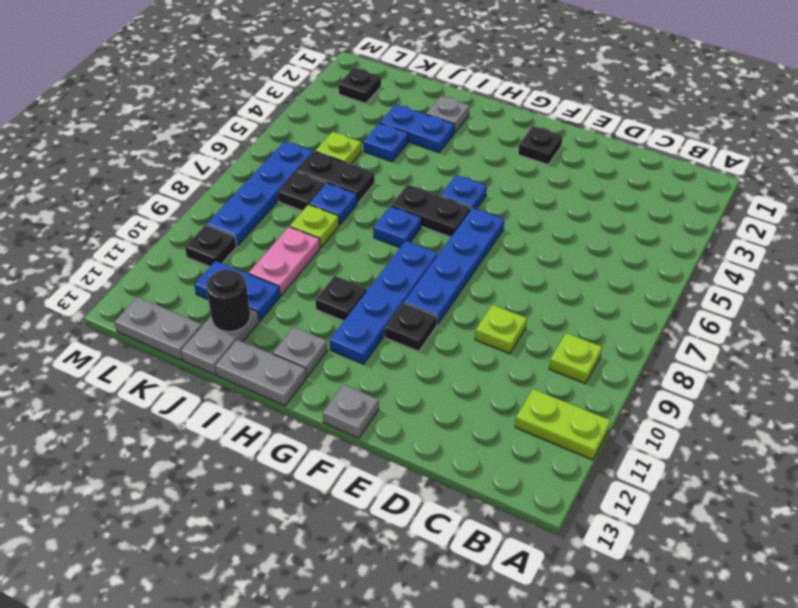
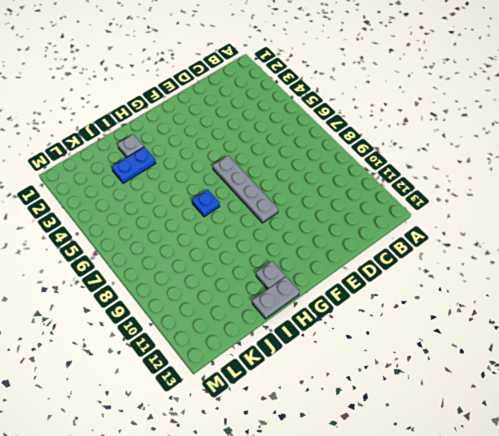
grey 1x4 plate [213,156,278,223] -> blue 1x4 plate [404,208,504,325]
none -> lime 1x2 plate [515,389,610,460]
none -> lime 1x1 plate [549,333,602,383]
none -> lime 1x1 plate [475,305,527,354]
none -> black 1x1 plate [518,126,563,165]

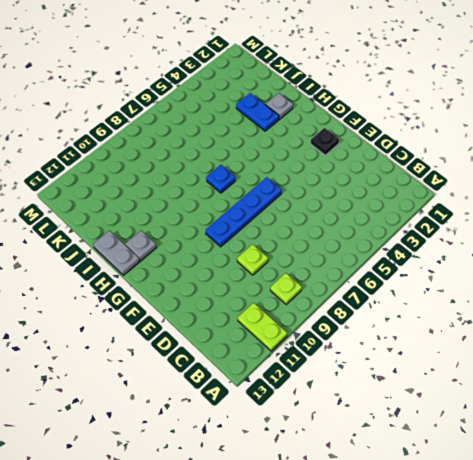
none -> black 1x1 plate [385,303,437,351]
none -> grey 1x1 plate [323,385,379,438]
none -> blue 1x1 plate [441,175,487,209]
none -> black 1x2 plate [391,185,471,237]

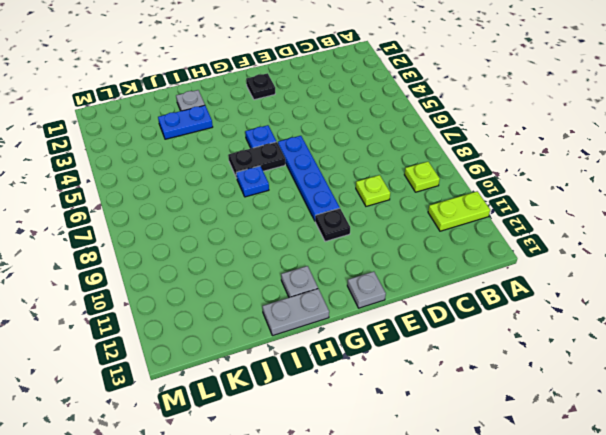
none -> blue 1x4 plate [329,241,438,364]
none -> black 1x1 plate [315,276,367,321]
none -> blue 1x1 plate [363,123,408,162]
none -> black 1x2 plate [297,152,375,203]

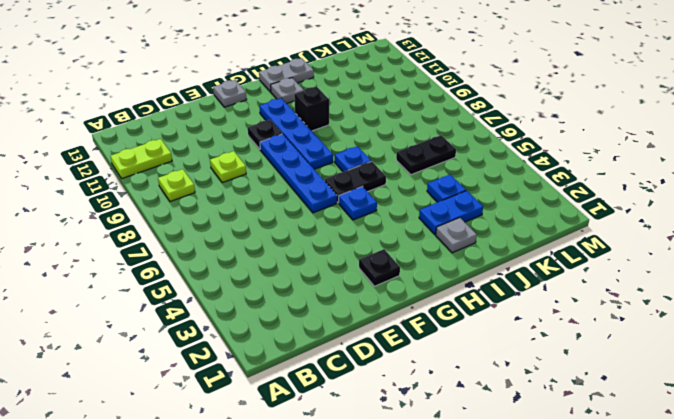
black 1x1 brick [294,87,329,131] -> black 1x1 plate [315,276,367,321]
none -> blue 1x1 plate [309,183,357,225]
none -> lime 1x1 plate [290,204,339,247]
none -> pink 1x2 plate [249,227,320,295]
none -> blue 1x2 plate [194,261,280,321]

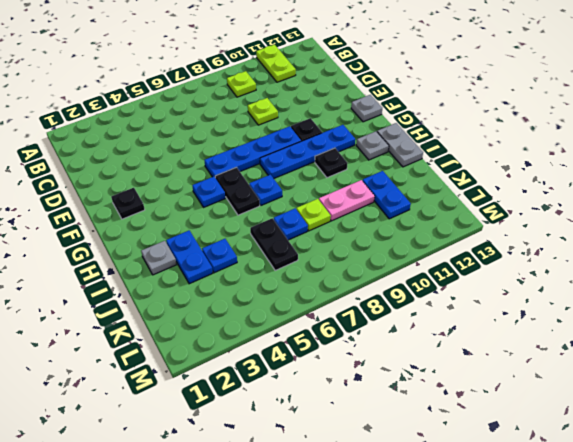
none -> grey 1x2 plate [181,309,259,375]
none -> lime 1x1 plate [316,132,361,164]
none -> black 1x1 plate [278,172,326,211]
none -> grey 1x2 plate [115,297,202,360]

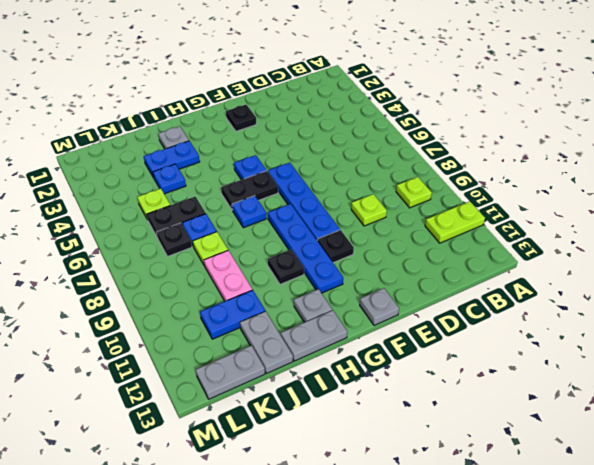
none -> black 1x1 plate [338,68,381,103]
none -> blue 1x4 plate [207,141,313,246]
none -> black 1x1 plate [185,225,237,267]
none -> black 1x1 round brick [206,269,250,332]

